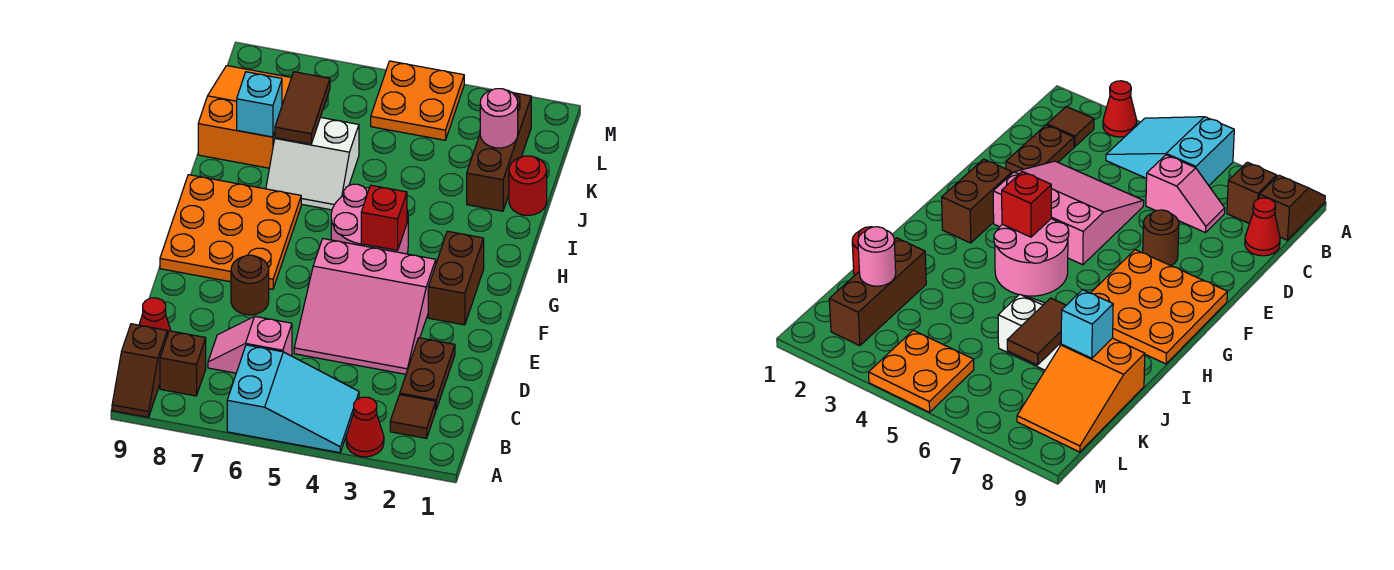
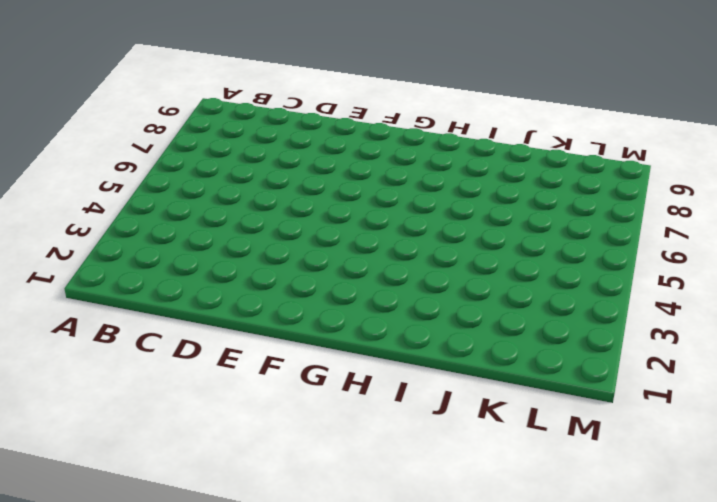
none -> red 1x1 cone [346,397,384,457]
none -> cyan 2x3 slope [227,345,359,453]
none -> brown 1x2 slope [112,324,167,417]

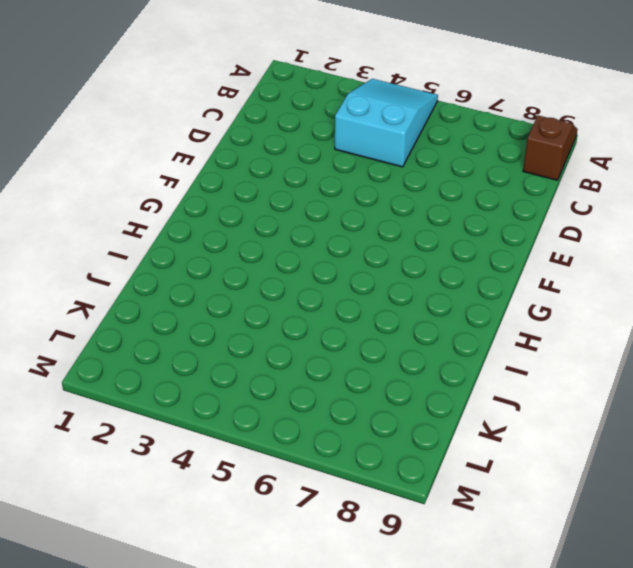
cyan 2x3 slope [335,79,438,167] -> cyan 2x3 slope turned to [227,345,359,453]
none -> red 1x1 cone [346,397,384,457]
none -> brown 1x1 tile [390,395,436,438]
none -> brown 1x1 brick [160,331,206,396]

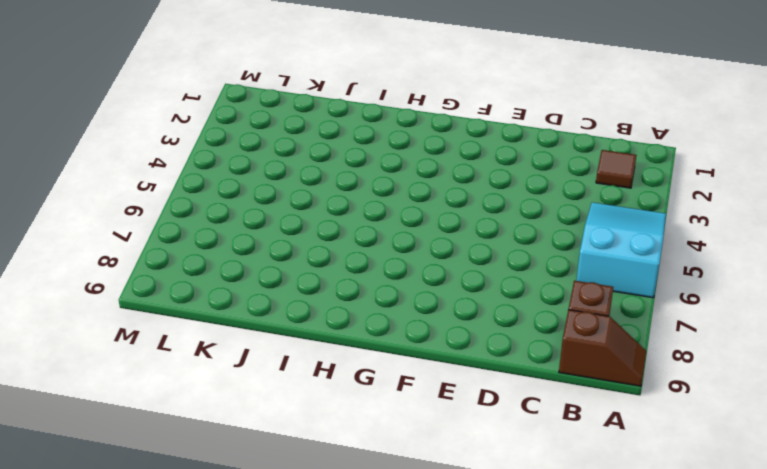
none -> red 1x1 cone [346,397,384,457]
none -> brown 1x2 plate [400,338,455,409]
none -> pink 1x2 slope [208,316,292,373]

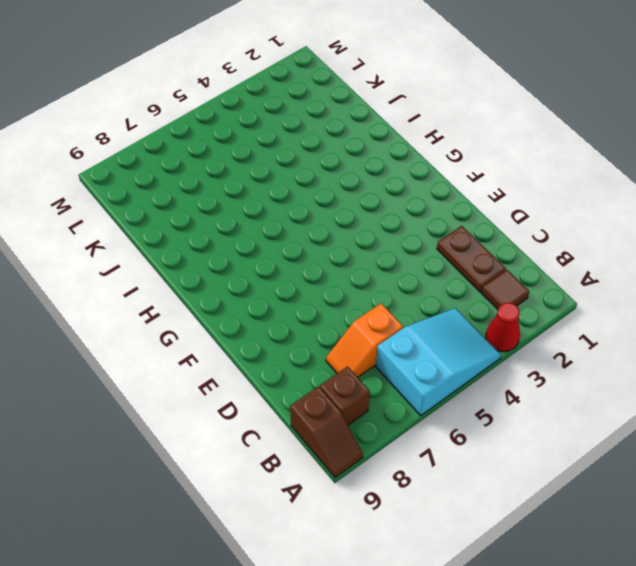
orange 1x2 slope [326,303,403,377] -> pink 1x2 slope [208,316,292,373]
none -> red 1x1 cone [139,298,171,335]
none -> pink 3x3 slope [294,239,436,374]
none -> brown 1x1 round brick [231,255,269,315]

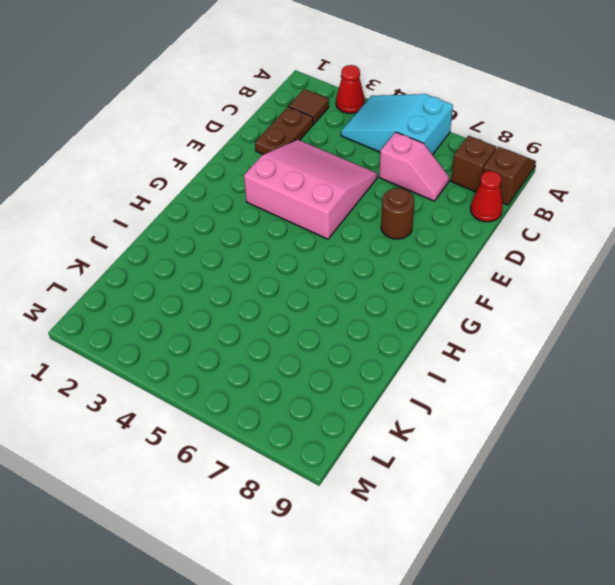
none -> brown 1x2 brick [428,231,484,325]
none -> orange 3x3 plate [160,175,301,289]
none -> pink 2x2 round brick [331,184,408,254]

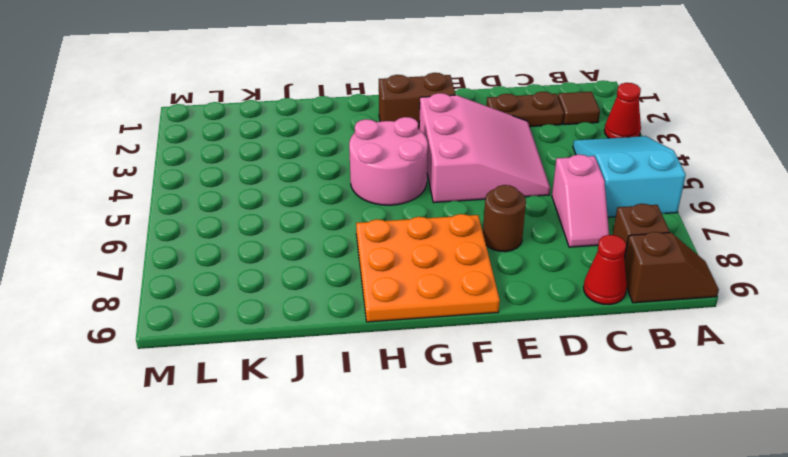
none -> white 2x2 slope [266,117,359,210]
none -> red 1x1 round brick [509,156,547,215]
none -> brown 1x3 brick [467,92,531,211]

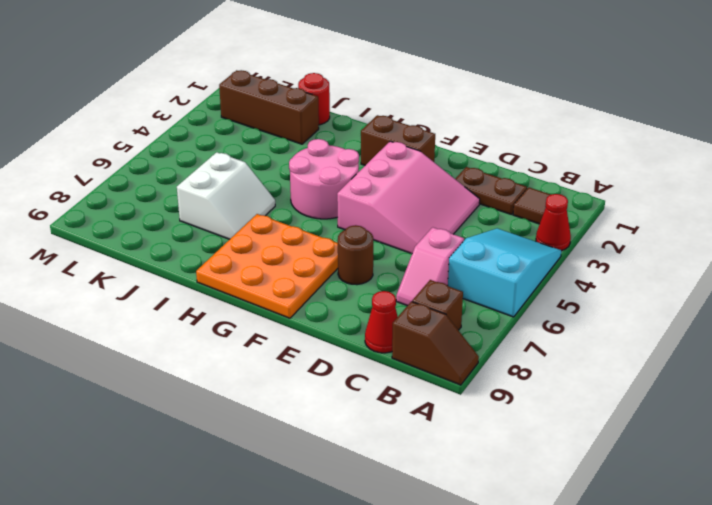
none -> orange 2x3 slope [198,66,291,168]
none -> orange 2x2 plate [371,61,464,140]
none -> red 1x1 brick [361,185,407,250]

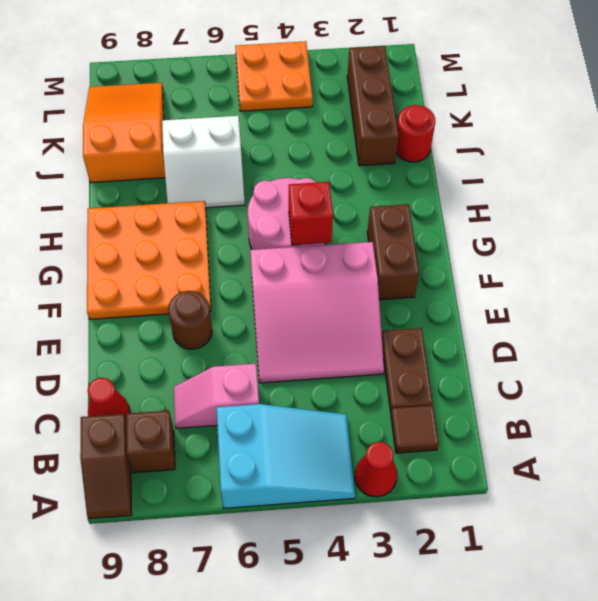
none -> brown 1x2 tile [275,72,330,144]
none -> cyan 1x1 brick [237,72,282,137]
none -> pink 1x1 round brick [480,89,518,148]

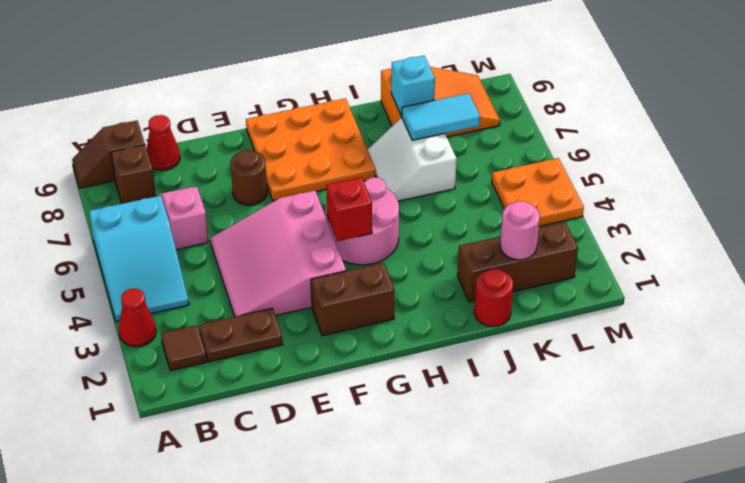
cyan 1x2 tile [402,93,480,140] -> brown 1x2 tile [275,72,330,144]

